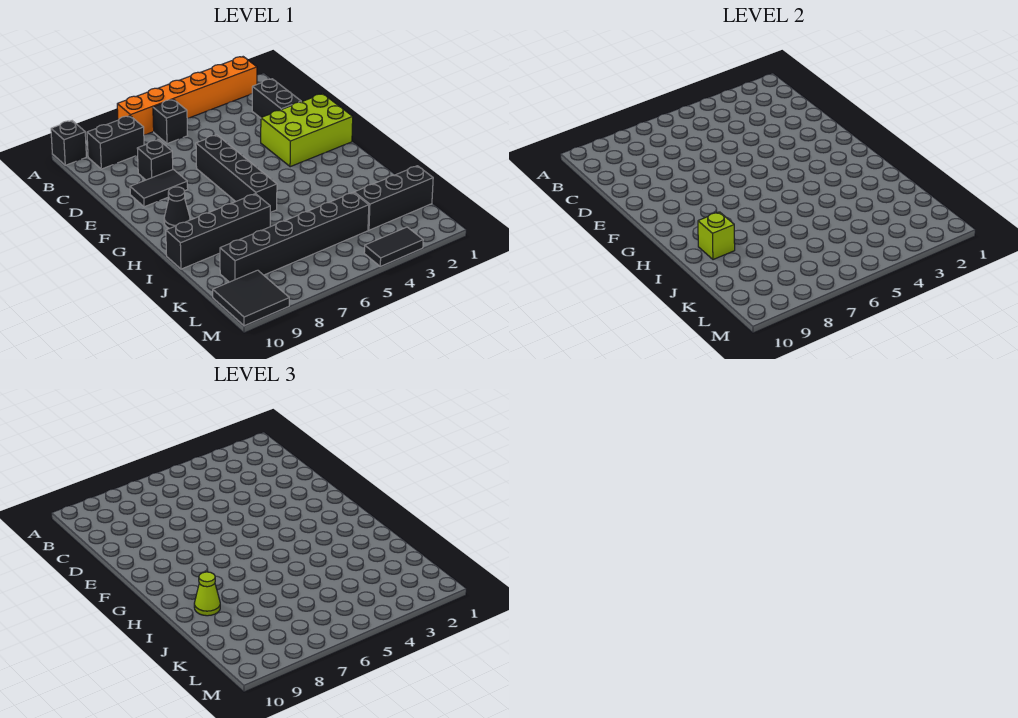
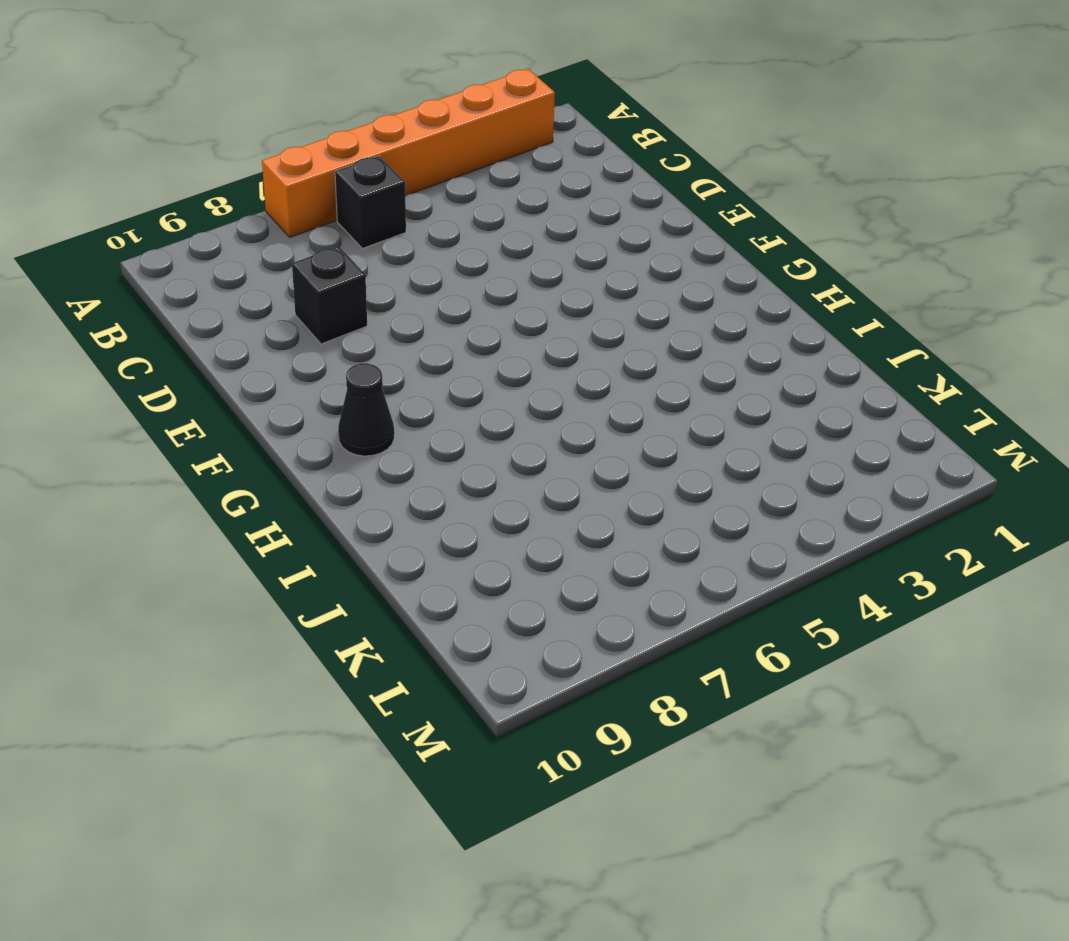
none -> black 1x1 brick [51,121,86,165]
none -> black 1x2 brick [87,116,144,169]
none -> black 1x2 brick [252,79,301,118]

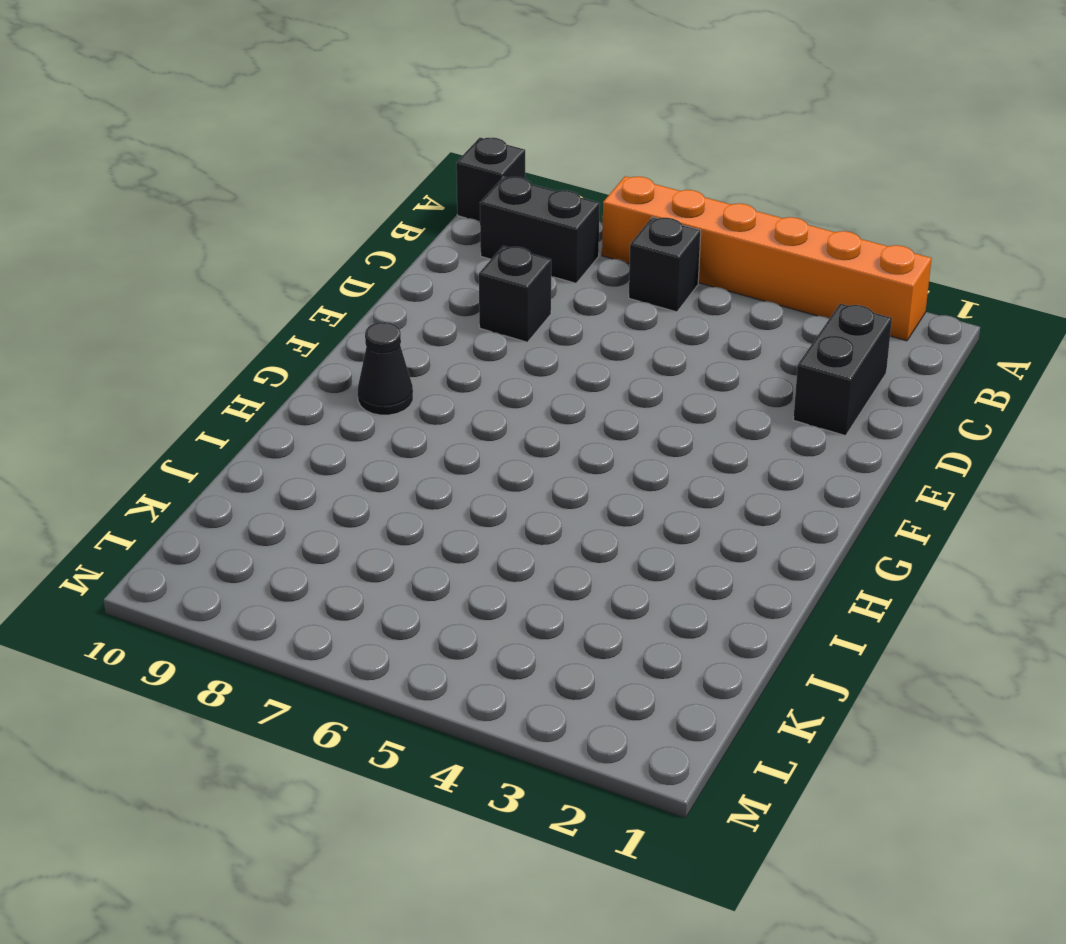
none -> lime 2x3 brick [261,94,353,167]
none -> black 1x4 brick [196,135,277,213]
none -> black 1x2 tile [130,169,188,207]

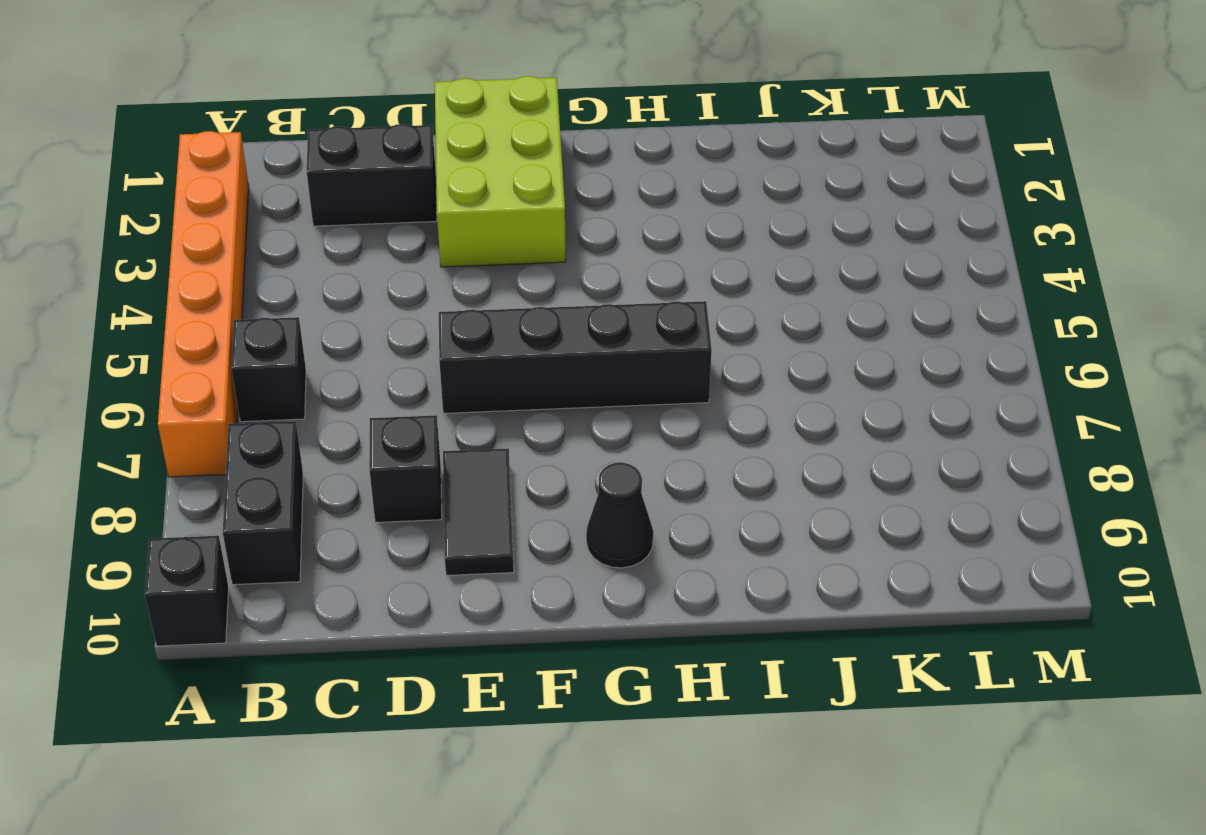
none -> black 1x4 brick [166,194,270,269]
none -> black 1x3 brick [354,166,433,230]
none -> black 1x6 brick [220,193,369,282]

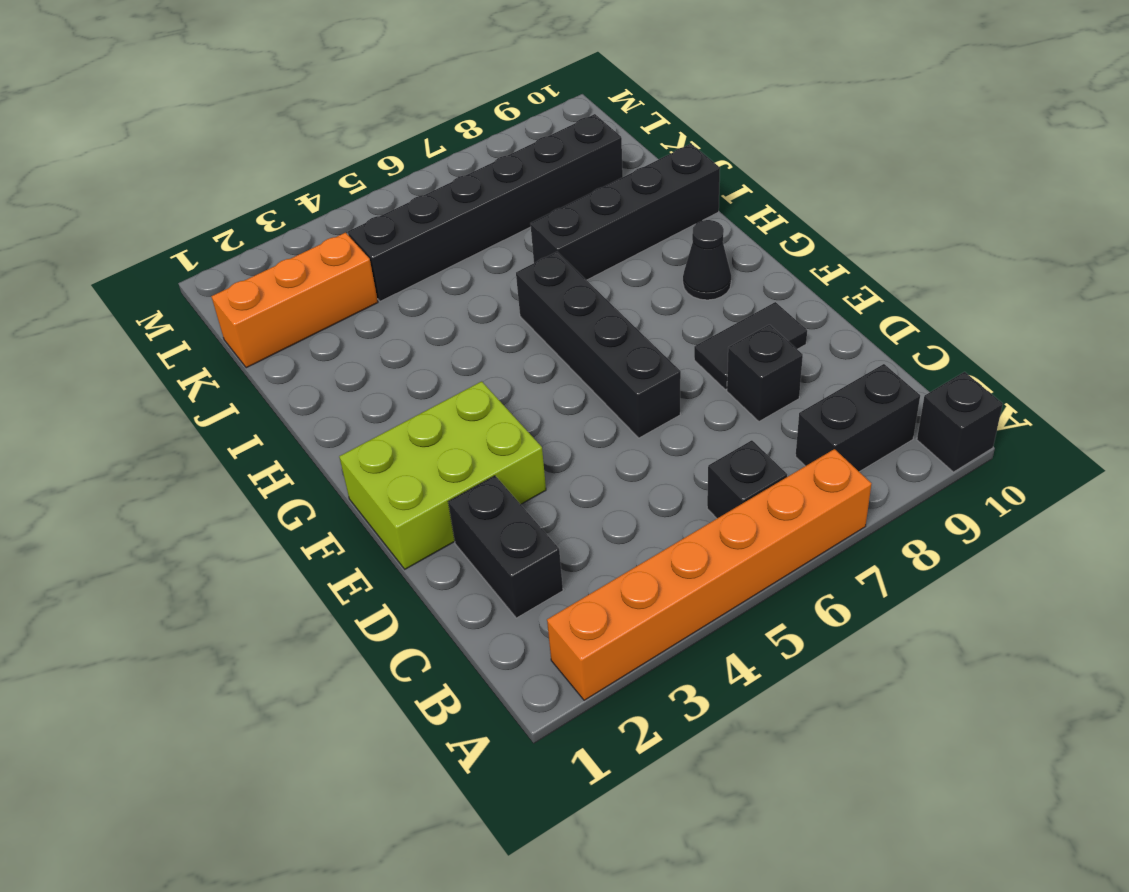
orange 1x3 brick [211,233,378,368] -> black 1x3 brick [354,166,433,230]
none -> black 2x2 tile [213,270,289,326]
none -> black 1x2 tile [364,227,423,266]
none -> lime 1x1 brick [698,212,735,260]

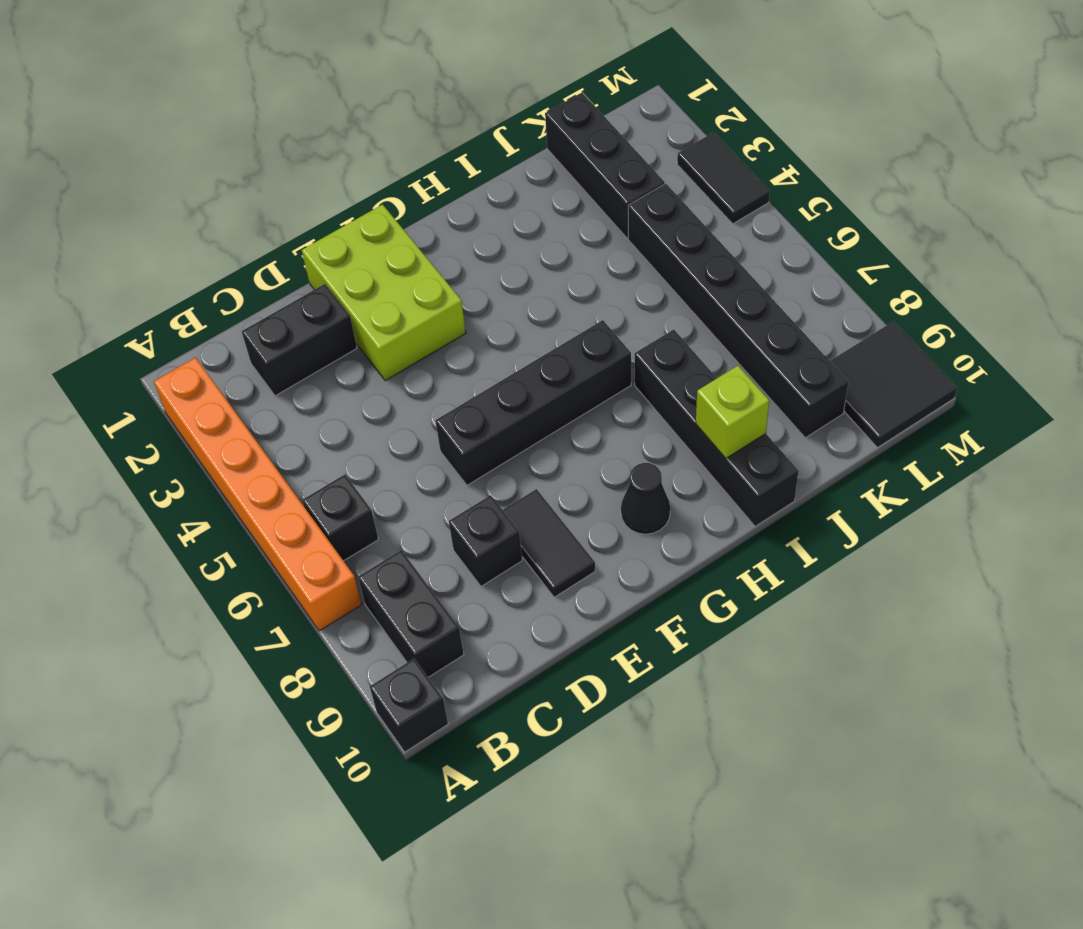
none -> lime 1x1 cone [194,572,220,616]

